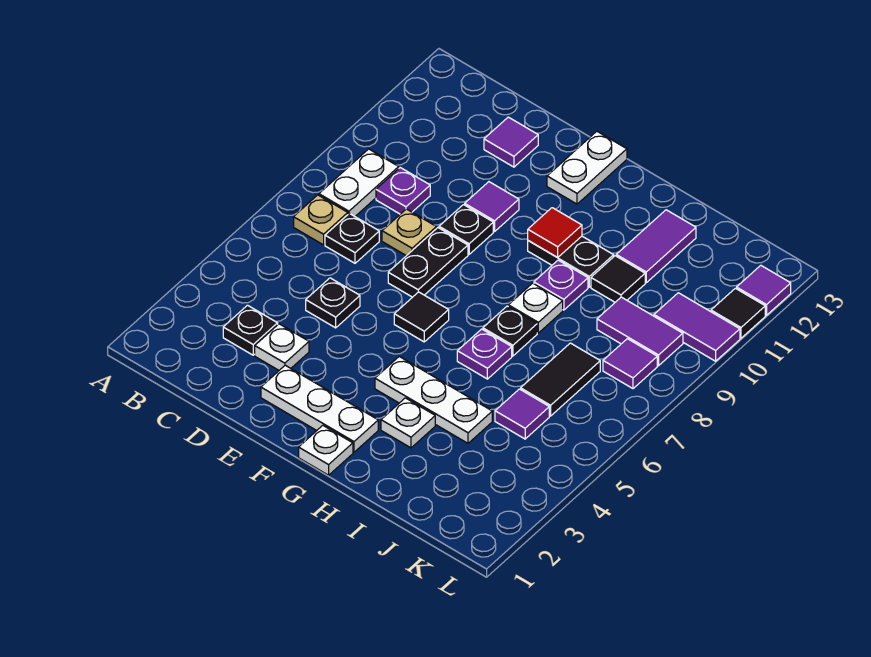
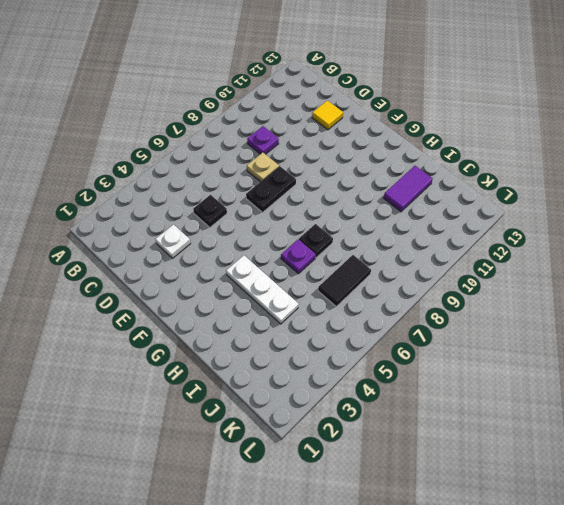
yellow 1x1 tile [312,100,343,130] -> purple 1x1 tile [484,117,538,167]
none -> tan 1x1 plate [294,195,348,245]
none -> white 1x2 plate [319,149,399,216]
none -> black 1x1 plate [223,305,278,355]
none -> black 1x1 plate [325,213,379,263]

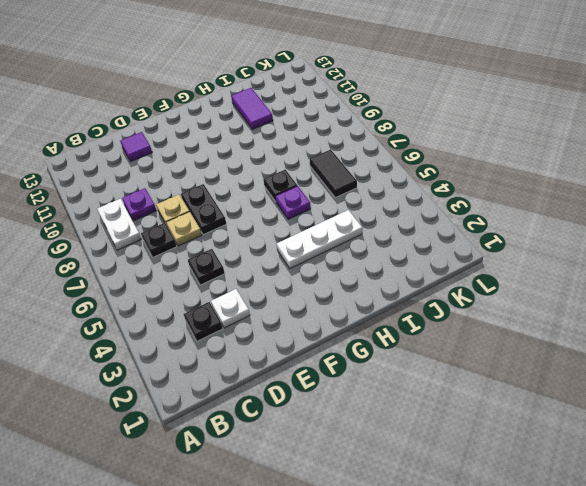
tan 1x1 plate [166,212,202,246] -> tan 1x1 plate moved to [294,195,348,245]
none -> white 1x3 plate [261,365,378,452]
none -> black 1x1 plate [439,205,493,254]
none -> purple 1x1 tile [465,182,519,231]
none -> black 1x1 tile [394,292,449,342]

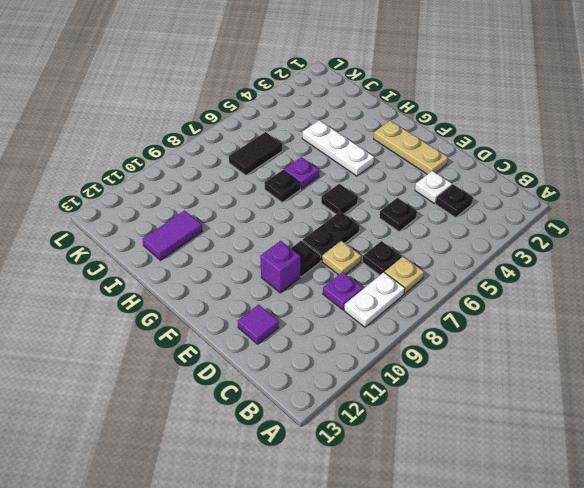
tan 1x3 plate [374,121,448,174] -> white 1x3 plate [261,365,378,452]
purple 1x1 brick [260,241,300,293] -> purple 1x1 tile [465,182,519,231]
none -> white 1x2 plate [547,131,627,204]
none -> white 1x1 plate [299,425,353,475]
none -> black 1x2 plate [528,236,614,287]
none -> white 1x1 plate [381,398,435,448]

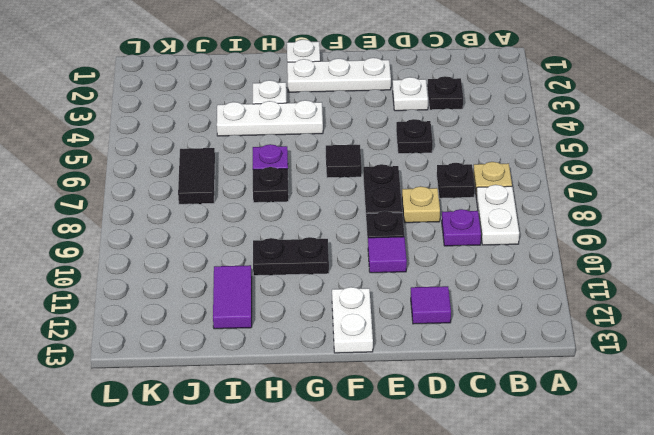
none -> white 1x1 plate [508,283,563,333]
none -> purple 1x1 plate [534,260,588,310]
none -> black 1x1 tile [591,256,645,302]
none -> purple 1x1 tile [495,389,549,439]

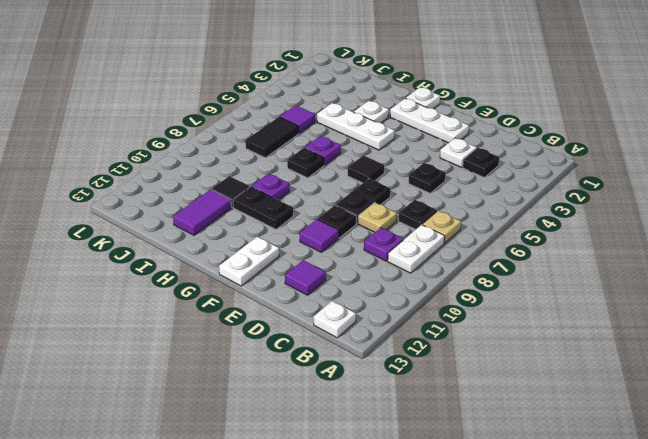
white 1x1 plate [314,301,356,338] -> white 1x1 plate moved to [508,283,563,333]
none -> purple 1x2 tile [597,297,683,366]
none -> purple 1x1 tile [603,339,657,389]
none -> purple 1x2 tile [654,293,740,361]
none -> black 1x1 tile [711,288,765,338]

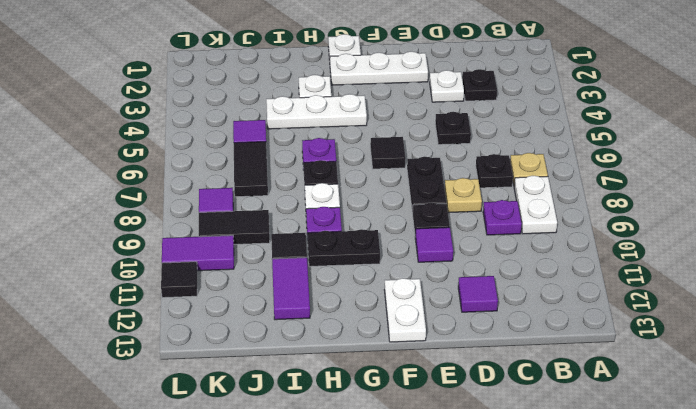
black 1x2 tile [199,210,270,244] -> purple 1x2 tile [597,297,683,366]
none -> purple 1x1 tile [737,265,791,315]
none -> red 1x1 tile [528,208,582,258]

